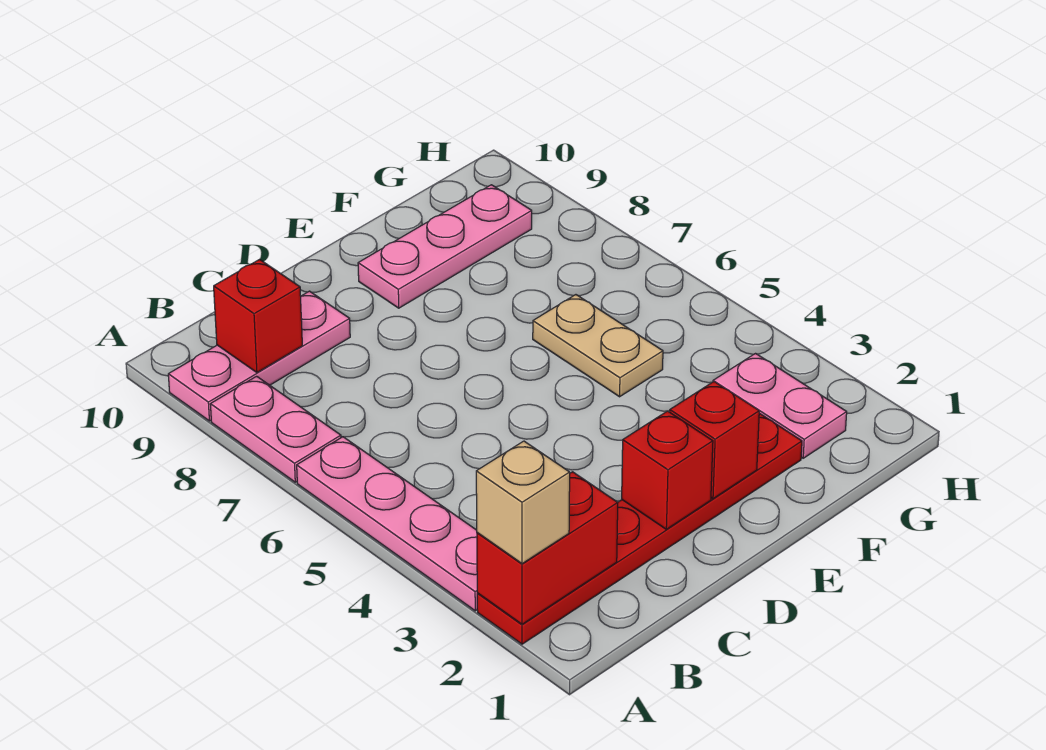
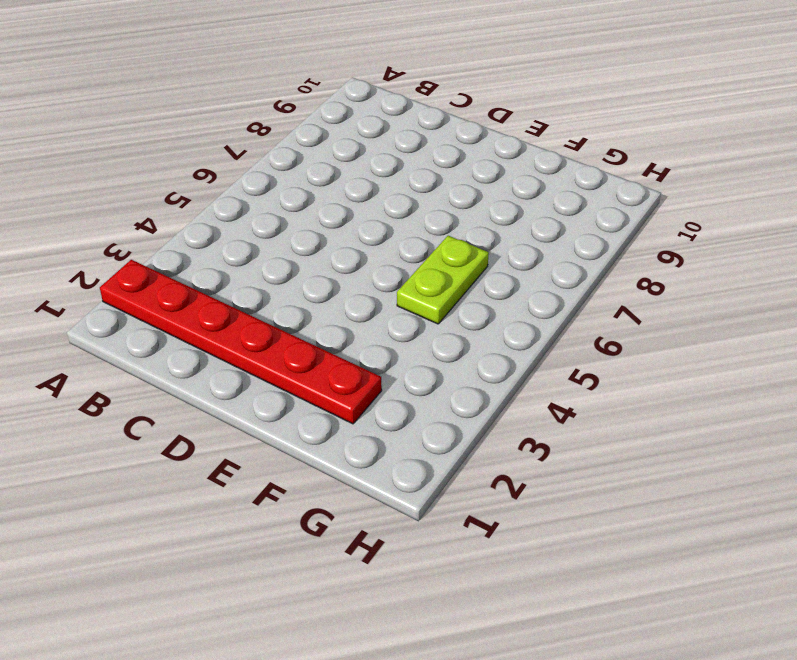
lime 1x2 plate [397,236,489,324] -> tan 1x2 plate [533,295,663,397]
none -> pink 1x4 plate [297,437,478,611]
none -> pink 1x2 plate [210,376,341,482]
none -> pink 1x3 plate [168,291,350,421]

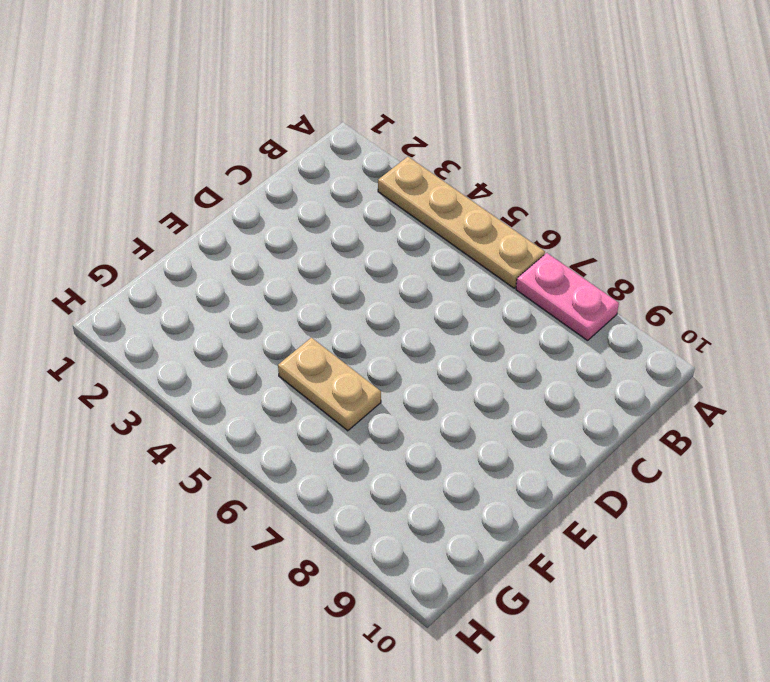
tan 1x4 plate [378,157,545,288] -> pink 1x4 plate [297,437,478,611]
none -> red 1x6 plate [477,413,802,644]
none -> pink 1x3 plate [168,291,350,421]
none -> pink 1x3 plate [358,185,532,308]

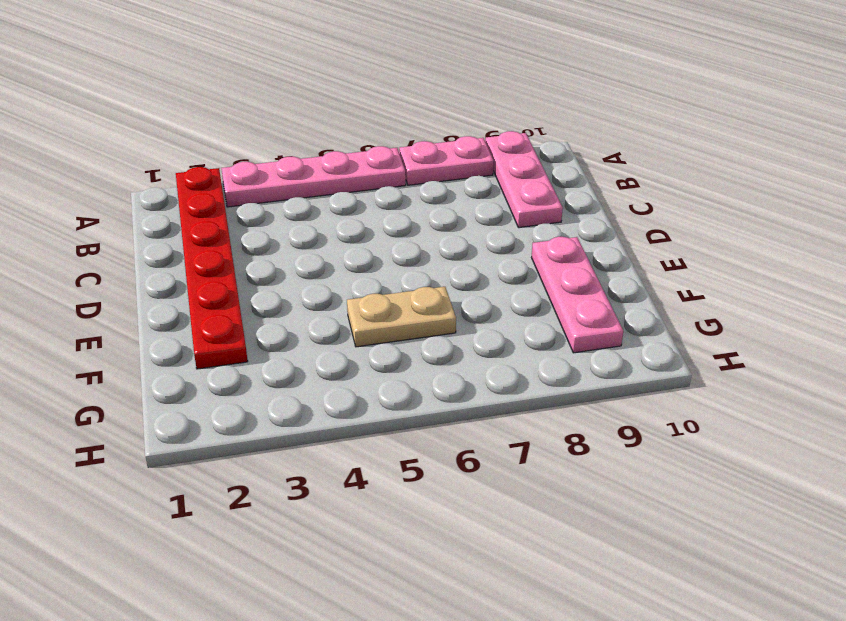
none -> pink 1x2 plate [713,354,847,458]
none -> red 1x2 brick [477,472,618,624]
none -> red 1x1 brick [214,260,302,373]

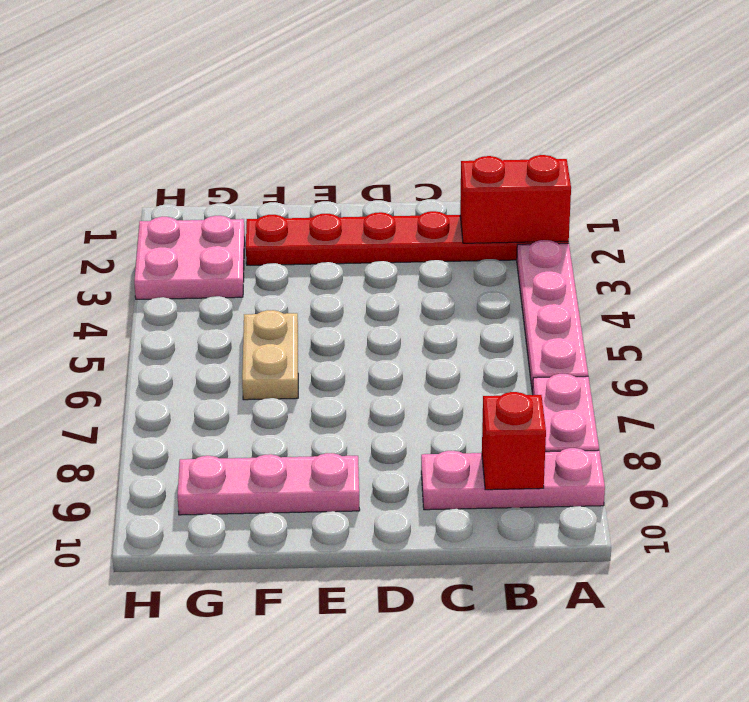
pink 2x2 plate [134,216,245,299] -> pink 1x2 plate [713,354,847,458]
none -> red 1x1 brick [622,411,713,529]
none -> red 1x1 brick [670,382,759,499]
none -> tan 1x1 brick [476,441,570,564]

